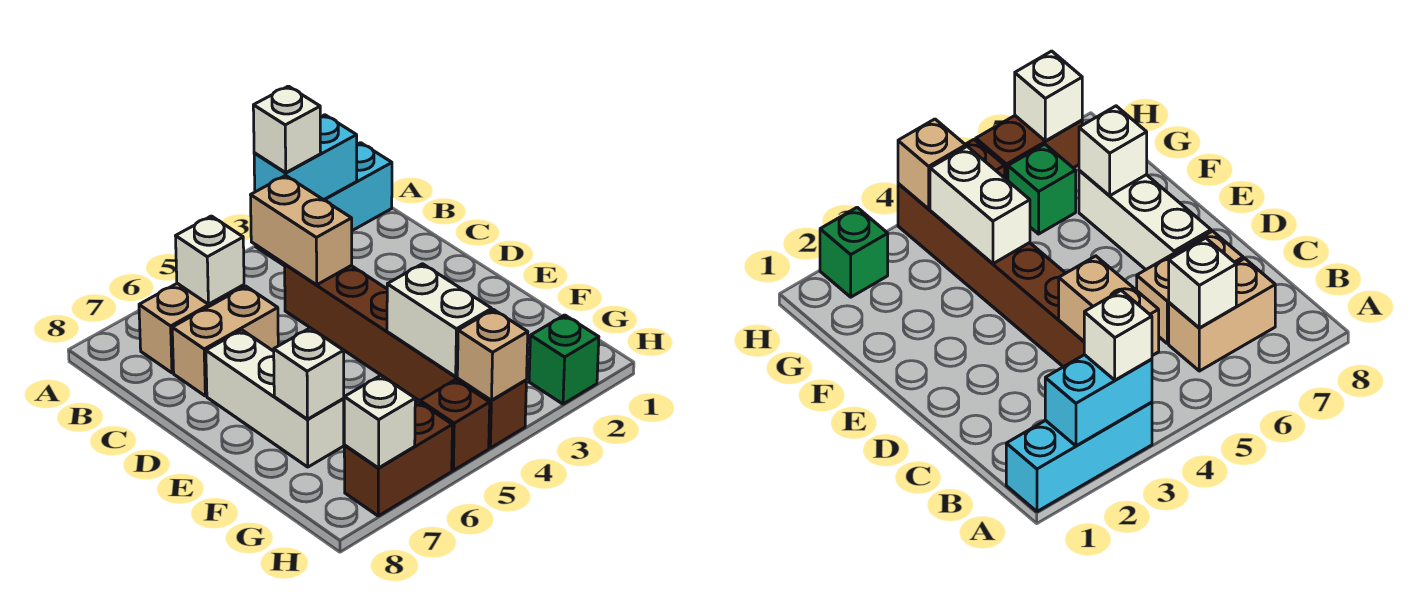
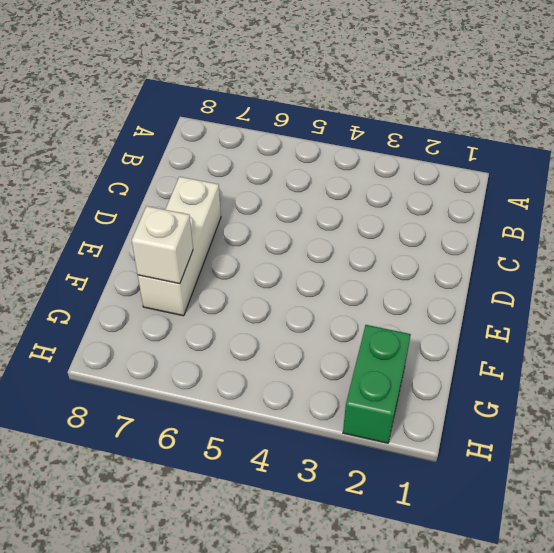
green 1x2 brick [343,325,411,443] -> green 1x1 brick [529,315,599,404]
none -> cyan 1x3 brick [256,143,392,266]
none -> tan 1x2 brick [139,283,244,373]
none -> brown 1x6 brick [285,264,526,448]

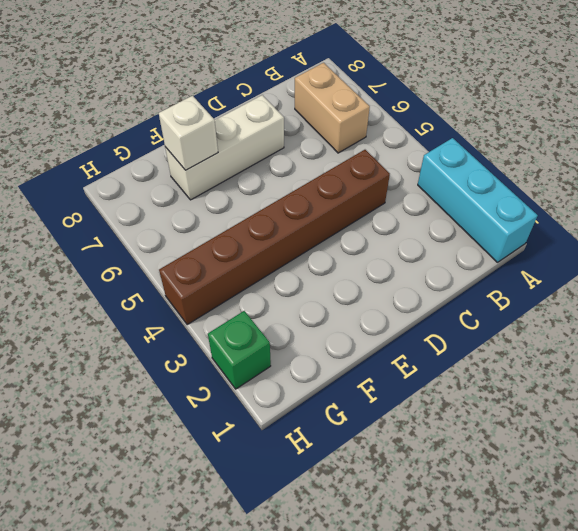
none -> tan 1x2 brick [172,286,278,396]
none -> green 1x1 brick [1008,144,1076,234]
none -> brown 1x1 brick [420,380,490,470]

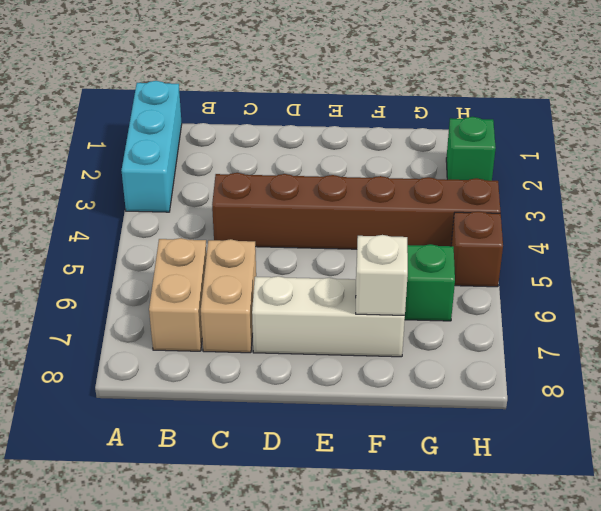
none -> brown 1x2 brick [344,402,452,516]
none -> cyan 1x2 brick [254,115,357,200]
none -> tan 1x2 brick [251,175,352,285]

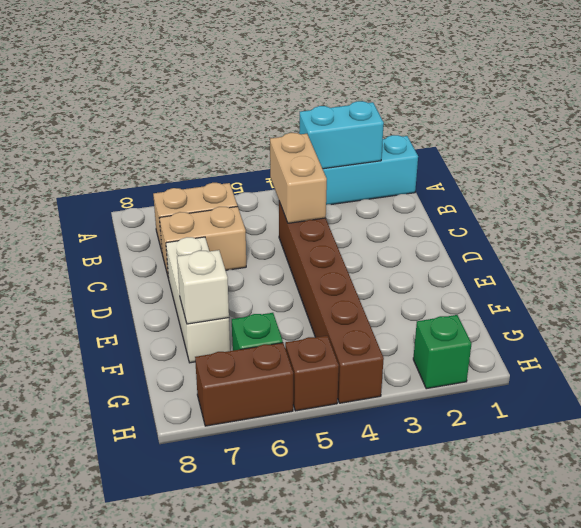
none -> white 1x1 brick [176,216,244,304]
none -> white 1x2 brick [387,264,492,377]
none -> tan 1x1 brick [457,310,528,400]

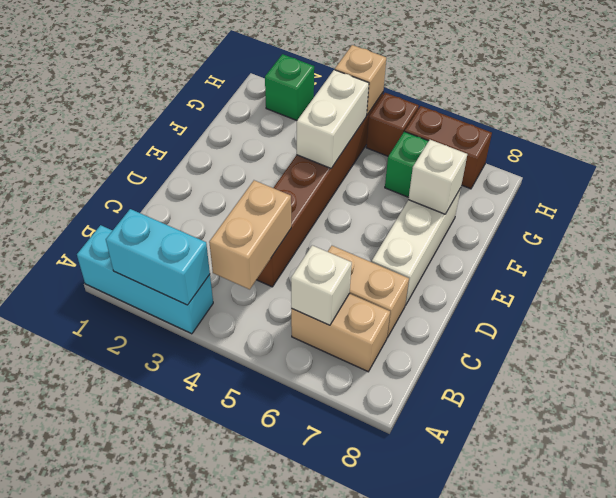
none -> white 1x1 brick [344,376,415,468]
none -> white 1x1 brick [253,86,321,173]

